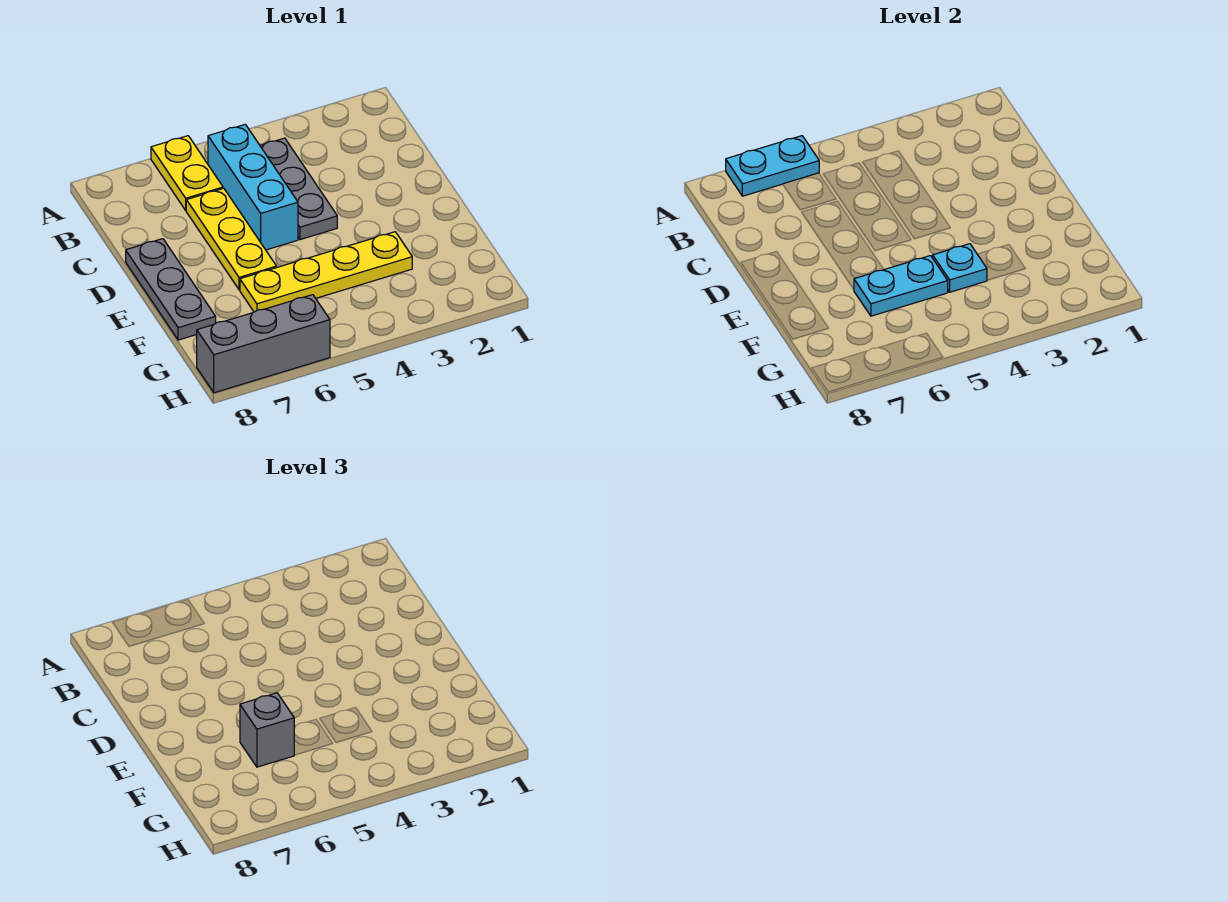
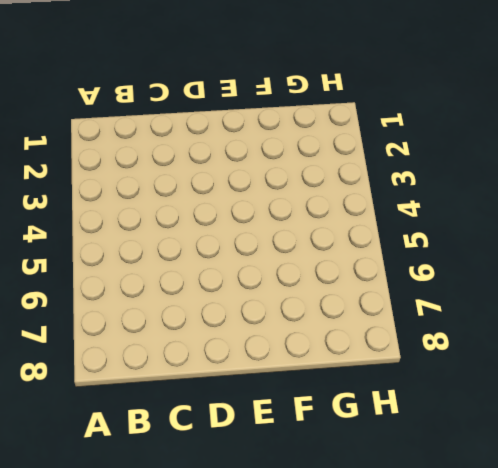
none -> yellow 1x2 plate [151,136,223,210]
none -> grey 1x3 plate [260,138,337,240]

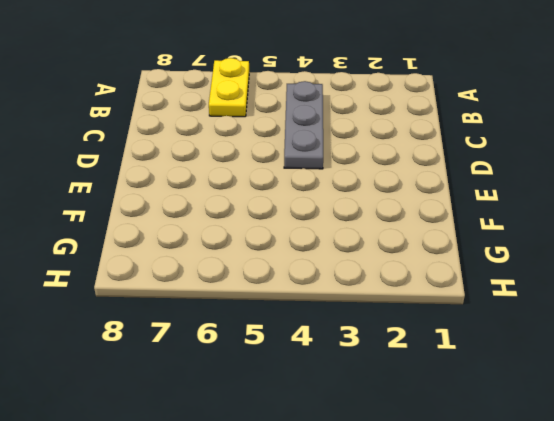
none -> cyan 1x3 brick [208,124,298,250]
none -> yellow 1x3 plate [186,188,277,290]

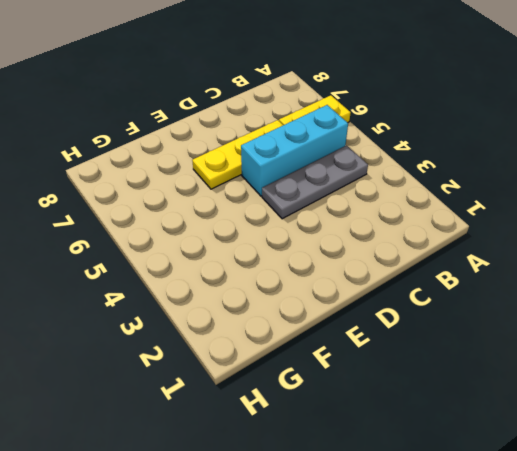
none -> grey 1x3 plate [126,239,216,340]
none -> yellow 1x4 plate [240,232,412,312]

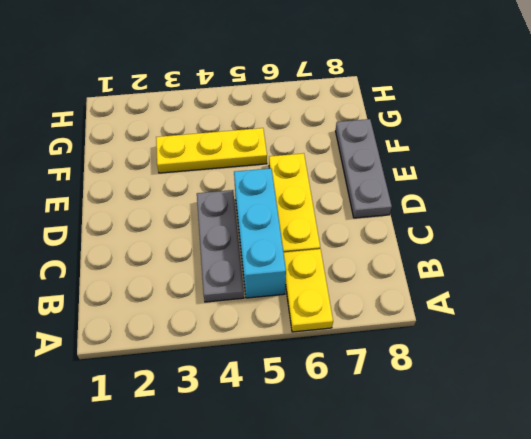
yellow 1x3 plate [156,128,267,173] -> yellow 1x4 plate [240,232,412,312]
none -> grey 1x3 brick [197,295,330,393]
none -> cyan 1x2 plate [726,136,819,196]

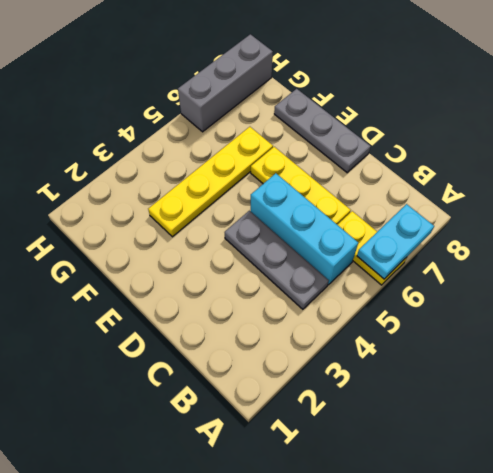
none -> cyan 1x1 plate [933,244,987,292]
none -> cyan 1x2 plate [854,256,948,316]

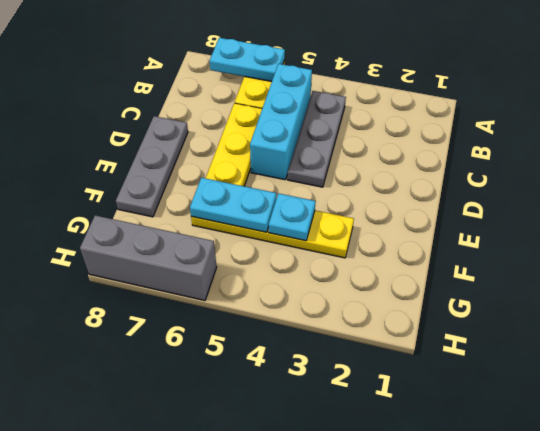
none -> grey 1x1 brick [240,693,294,767]

